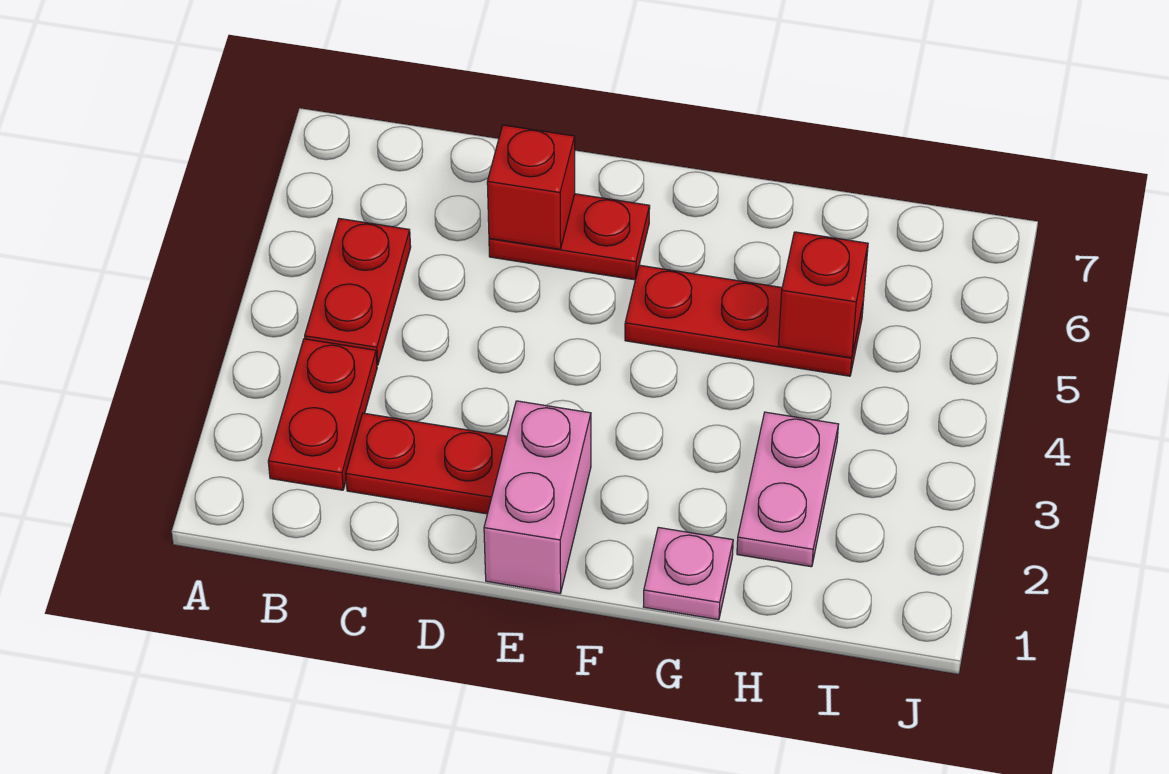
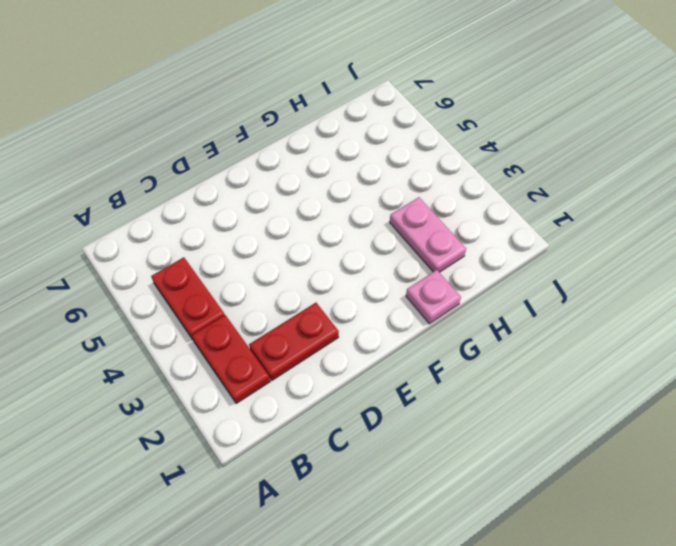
none -> red 1x2 plate [489,194,650,280]
none -> pink 1x2 brick [484,401,591,593]

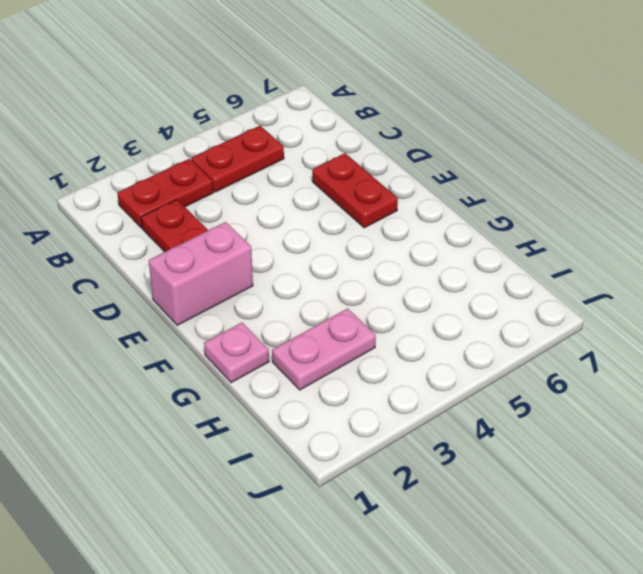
none -> red 1x3 plate [625,265,863,376]
none -> red 1x1 brick [487,125,575,249]

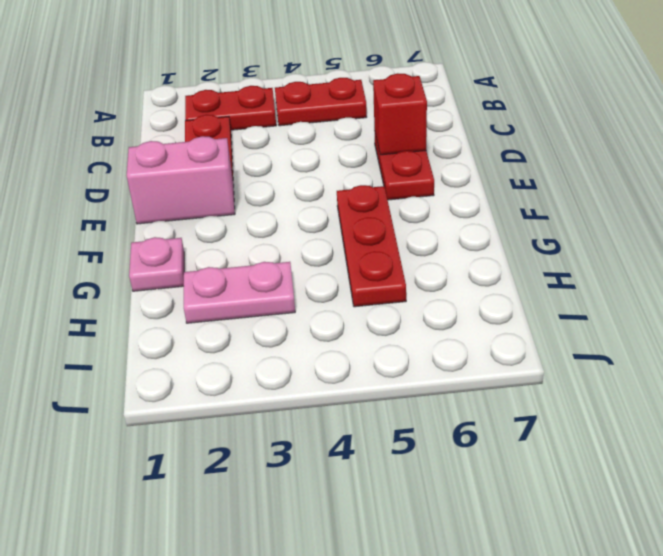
none -> red 1x1 brick [779,232,868,358]

